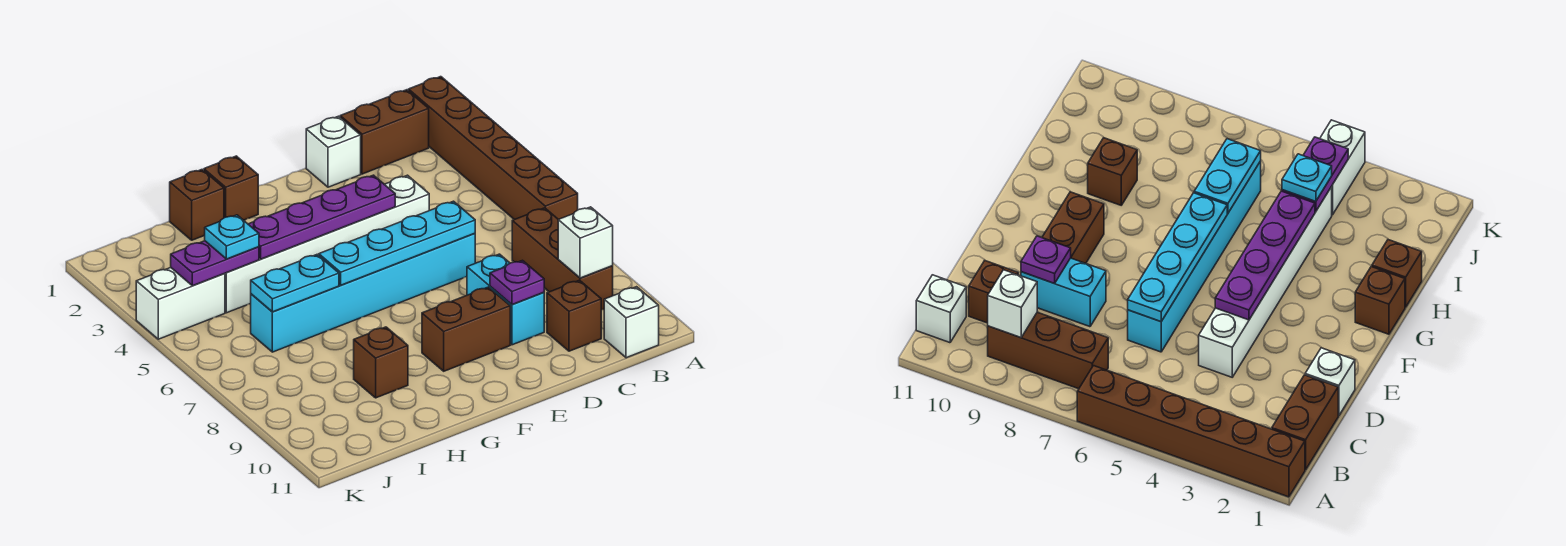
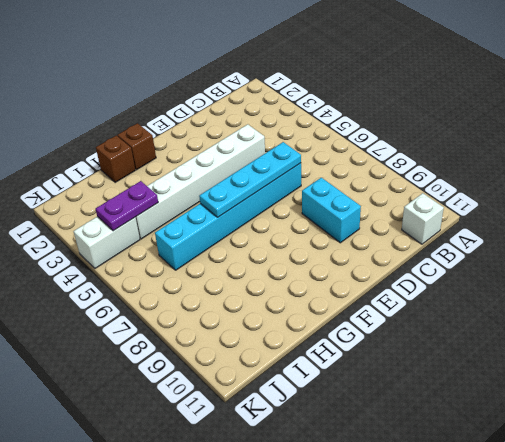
none -> brown 1x6 brick [408,77,578,220]
none -> brown 1x2 brick [340,90,429,174]
none -> brown 1x3 brick [512,208,613,310]

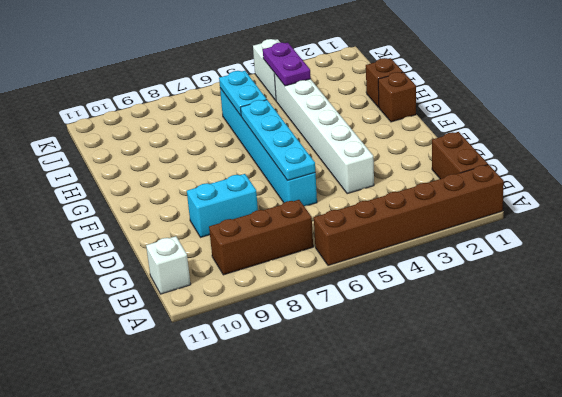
none -> brown 1x1 brick [547,280,601,351]
none -> white 1x1 brick [306,116,361,187]
none -> brown 1x2 brick [422,287,510,371]

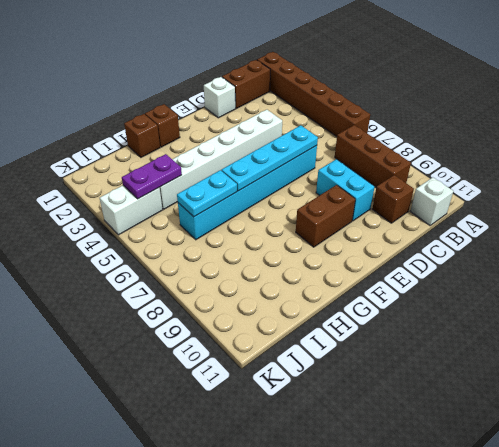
none -> brown 1x1 brick [354,327,408,398]
none -> white 1x1 brick [558,207,613,278]
none -> purple 1x1 plate [490,260,544,305]

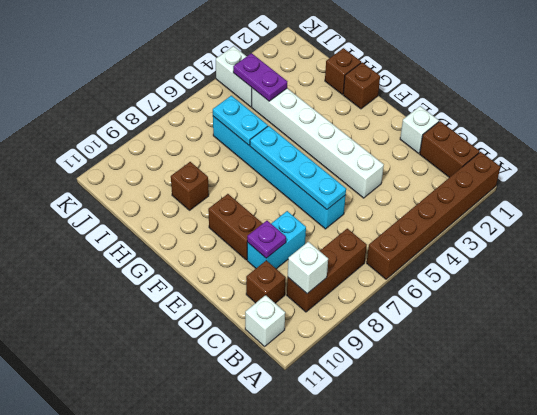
none -> purple 1x4 plate [248,175,395,259]
none -> cyan 1x1 plate [205,215,259,259]

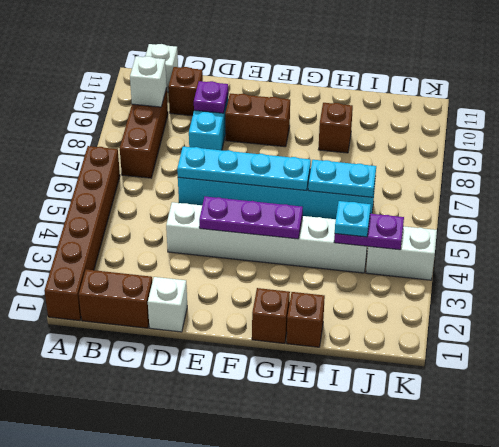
purple 1x3 plate [199,196,303,239] -> purple 1x4 plate [248,175,395,259]

